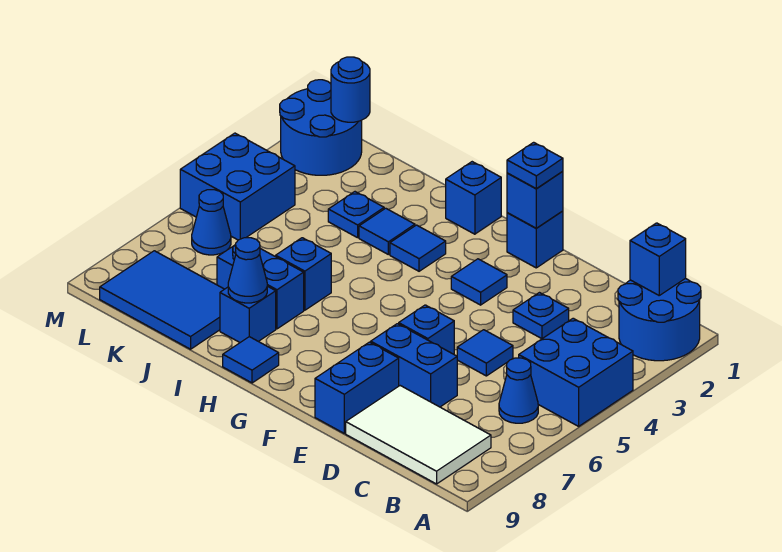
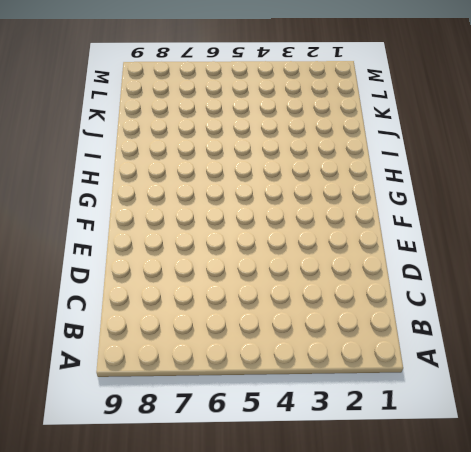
none -> blue 2x2 round brick [618,278,701,361]
none -> blue 2x2 brick [519,318,633,426]
none -> blue 1x1 cone [499,358,538,423]

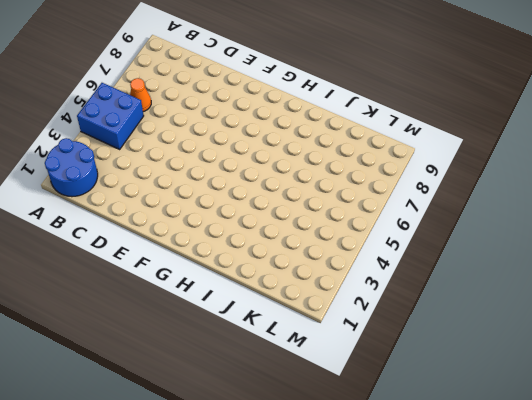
orange 1x1 cone [130,78,151,112] -> blue 1x1 cone [499,358,538,423]
none -> white 2x3 tile [346,386,491,484]
none -> blue 1x1 plate [513,293,569,339]
none -> blue 1x1 tile [457,330,513,376]

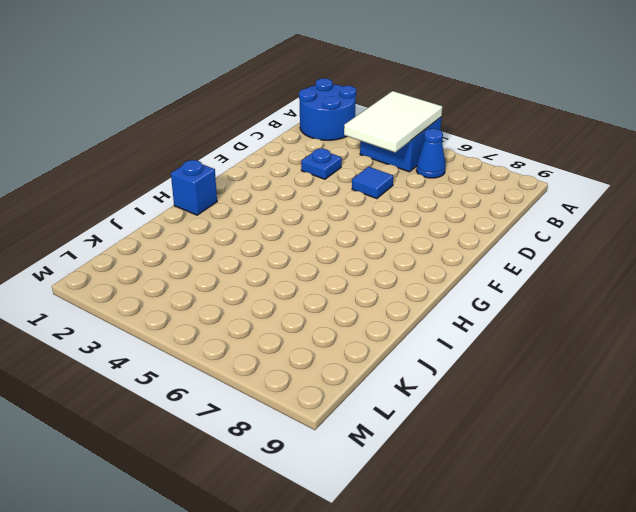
white 2x3 tile [344,91,442,152] -> white 2x3 tile moved to [346,386,491,484]
none -> blue 1x2 brick [371,324,457,407]
none -> blue 1x1 brick [399,305,454,354]
none -> blue 1x2 brick [315,342,399,433]

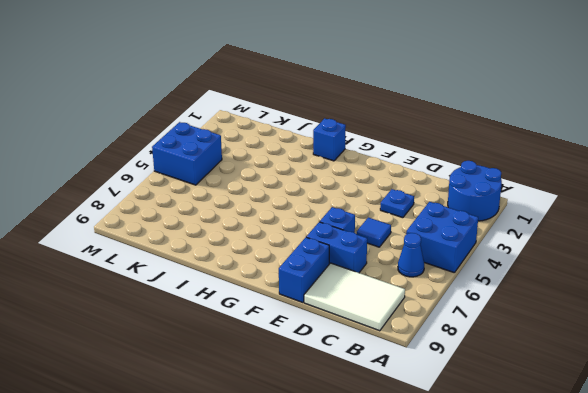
none -> blue 1x1 brick [507,211,563,268]
none -> blue 1x1 tile [451,259,507,305]
none -> blue 1x1 tile [390,225,446,271]

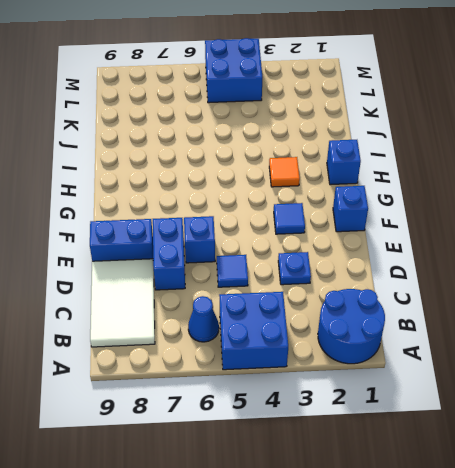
orange 1x1 tile [269,157,300,187] -> blue 1x1 tile [390,225,446,271]
none -> blue 1x1 tile [223,337,279,383]
none -> blue 1x1 tile [359,208,415,254]
none -> blue 1x1 brick [276,238,331,310]

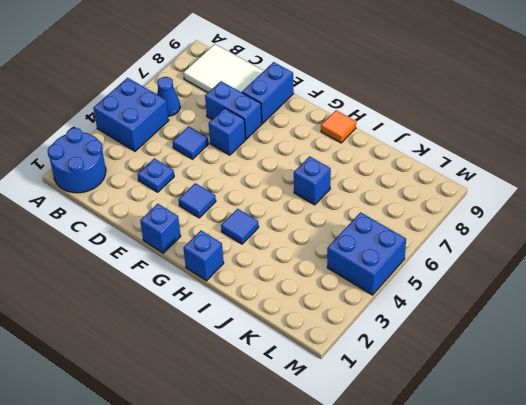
orange 1x1 tile [321,110,356,143] -> blue 1x1 tile [223,337,279,383]
none -> blue 1x1 tile [359,208,415,254]
none -> blue 1x2 brick [217,244,304,329]
none -> blue 1x1 brick [220,286,276,342]

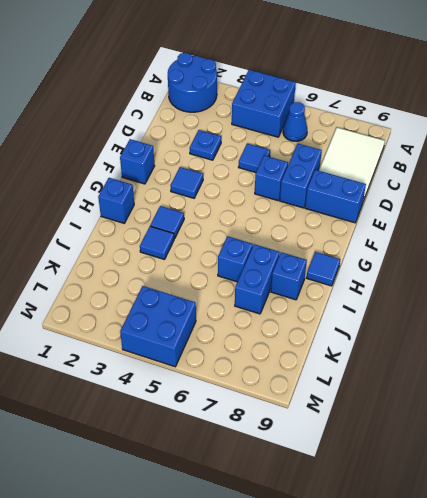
none -> blue 1x1 plate [328,192,384,238]
none -> blue 2x3 tile [100,251,224,349]
none -> blue 2x2 round brick [280,80,362,175]

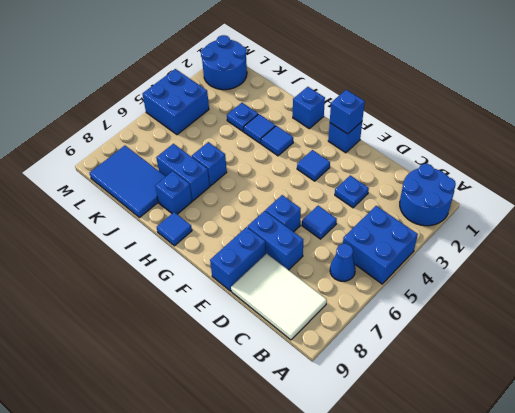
none -> blue 1x1 cone [192,190,231,255]
none -> blue 1x1 brick [630,223,686,295]
none -> blue 1x1 cone [228,238,267,303]

